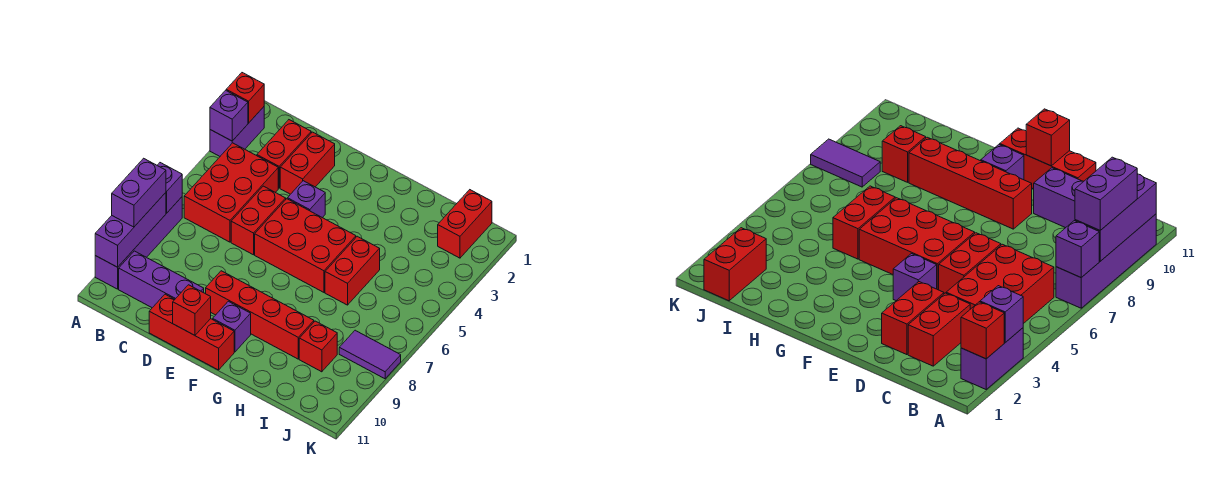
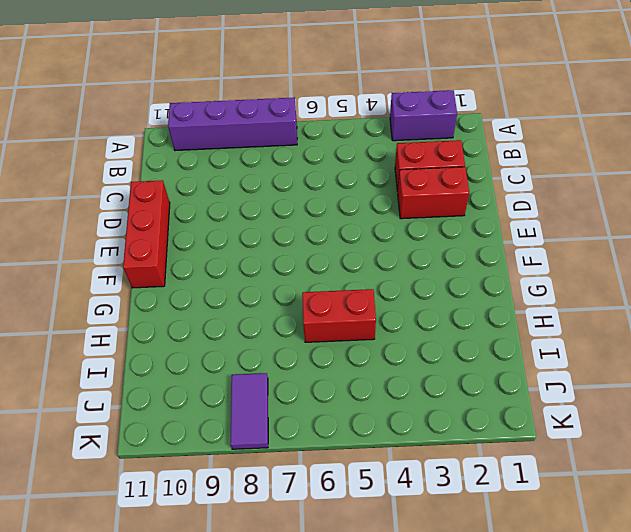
none -> red 2x3 brick [184,143,278,242]
none -> purple 1x3 brick [119,251,204,308]
none -> red 1x2 brick [231,186,286,255]

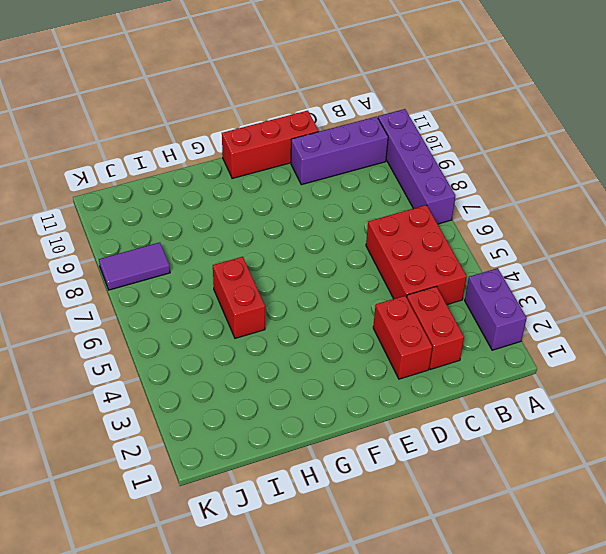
none -> red 1x2 brick [231,186,286,255]
none -> purple 1x1 brick [287,181,325,218]
none -> red 2x3 brick [255,199,356,292]

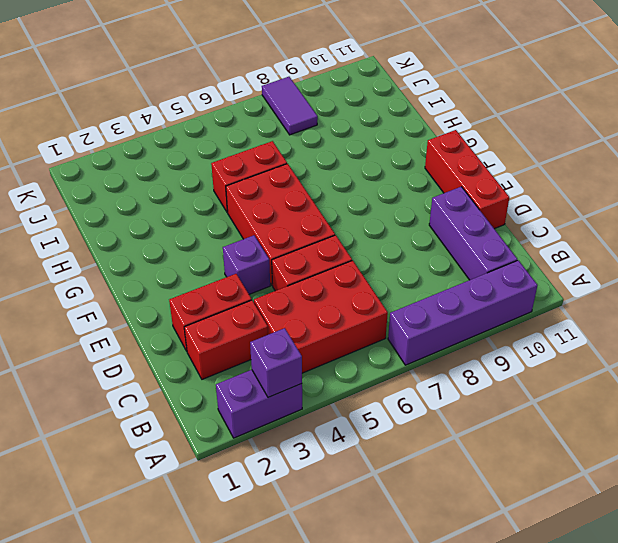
none -> red 1x4 brick [206,271,314,359]
none -> purple 1x1 brick [213,301,251,352]
none -> red 1x1 brick [299,321,337,372]

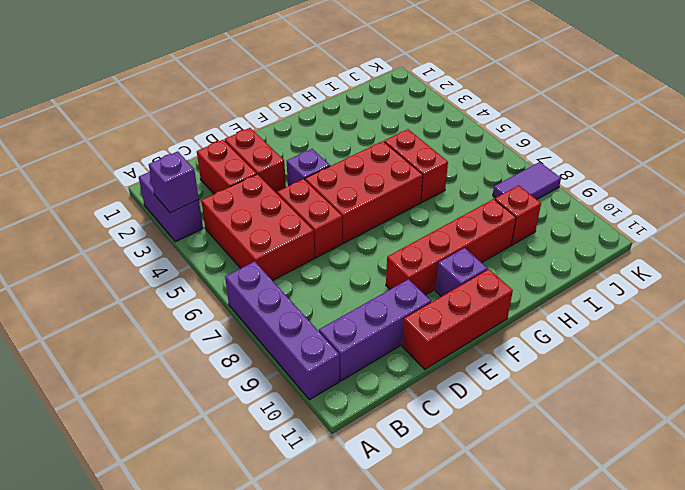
none -> red 1x2 brick [438,190,492,258]
none -> red 1x1 brick [226,73,264,123]
none -> purple 1x1 brick [157,163,182,213]

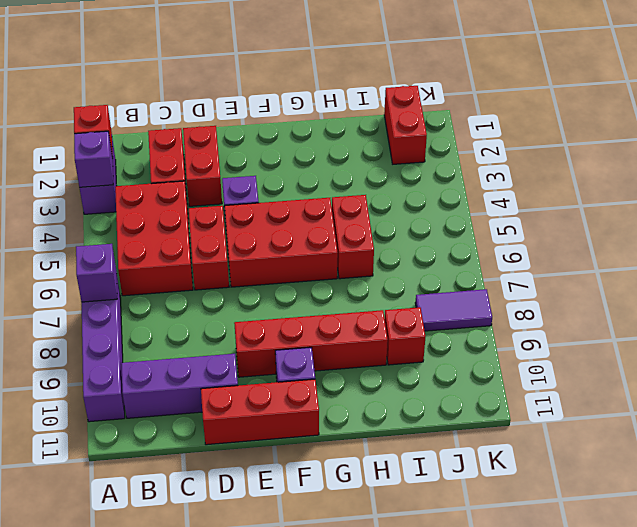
none -> purple 1x3 brick [95,193,166,267]
none -> red 1x1 brick [173,285,211,335]
none -> purple 1x2 brick [112,158,166,227]

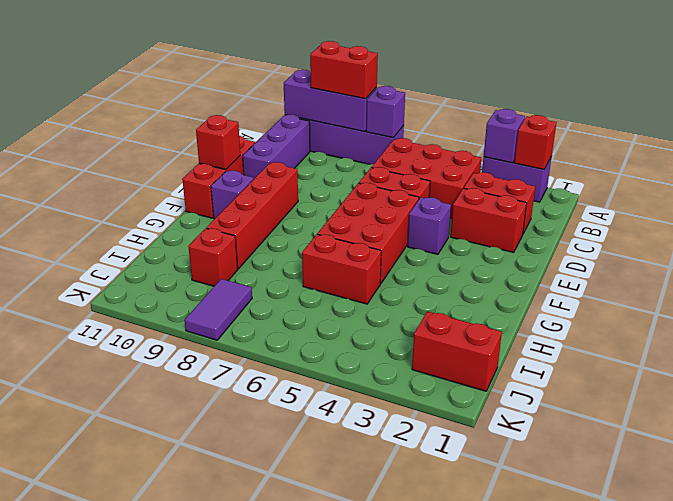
red 1x2 brick [310,41,378,99] -> purple 1x2 brick [112,158,166,227]

